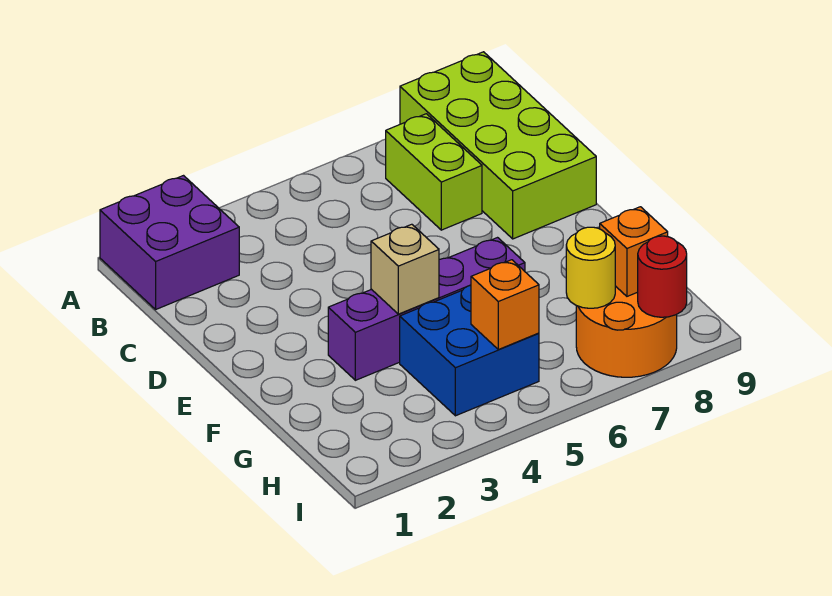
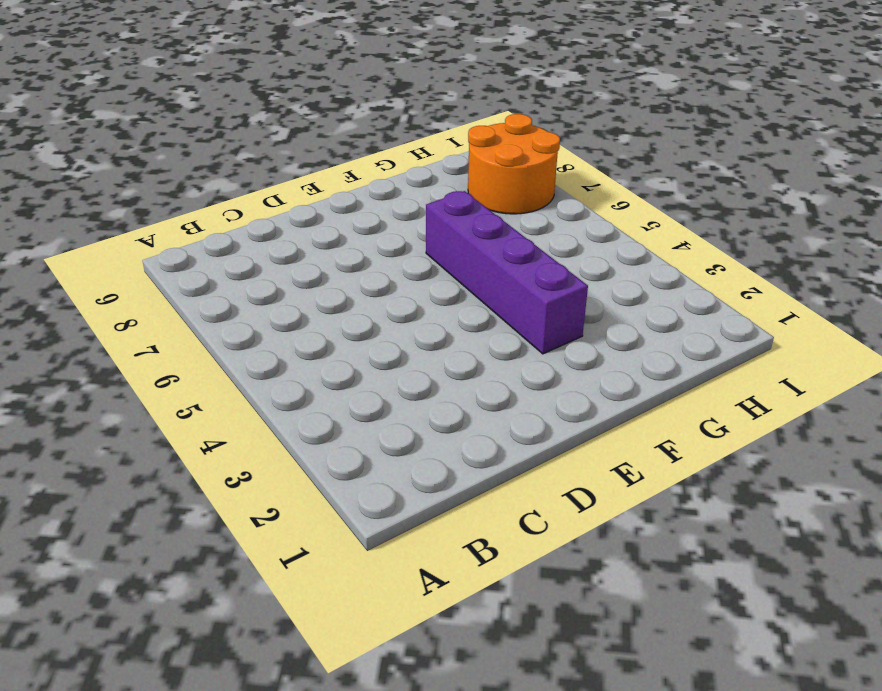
none -> purple 2x2 brick [100,176,239,309]
none -> lime 2x4 brick [400,52,596,239]

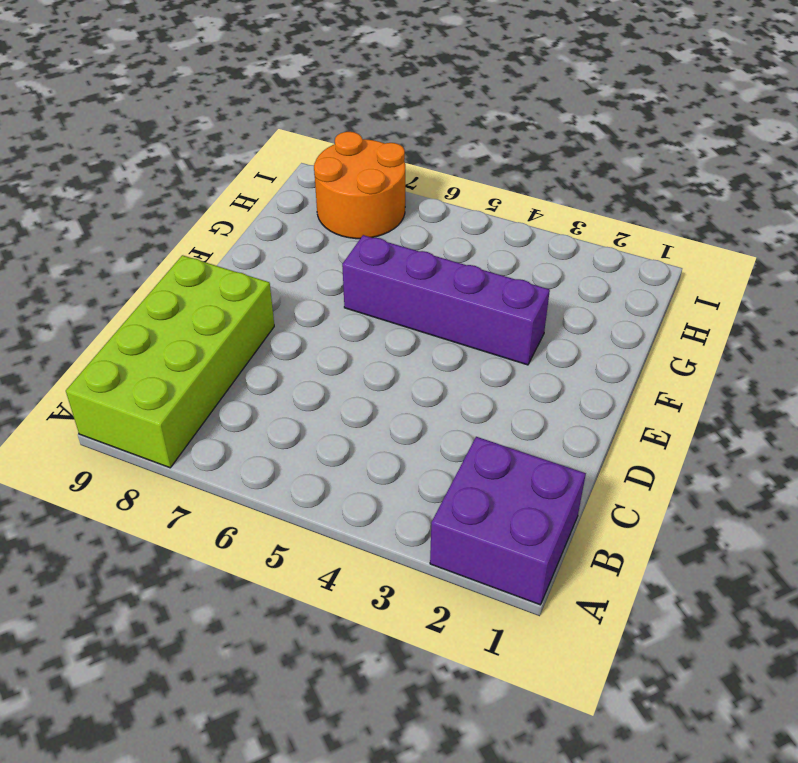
none -> lime 1x2 brick [386,114,482,230]
none -> blue 2x2 brick [400,285,539,416]

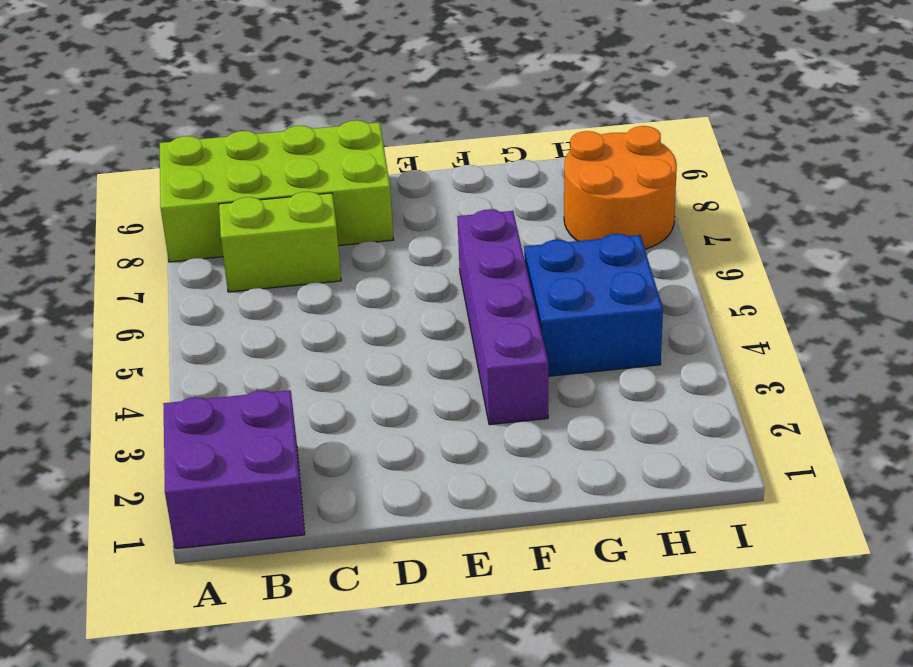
none -> tan 1x1 brick [371,224,439,314]
none -> orange 1x1 brick [471,260,539,349]

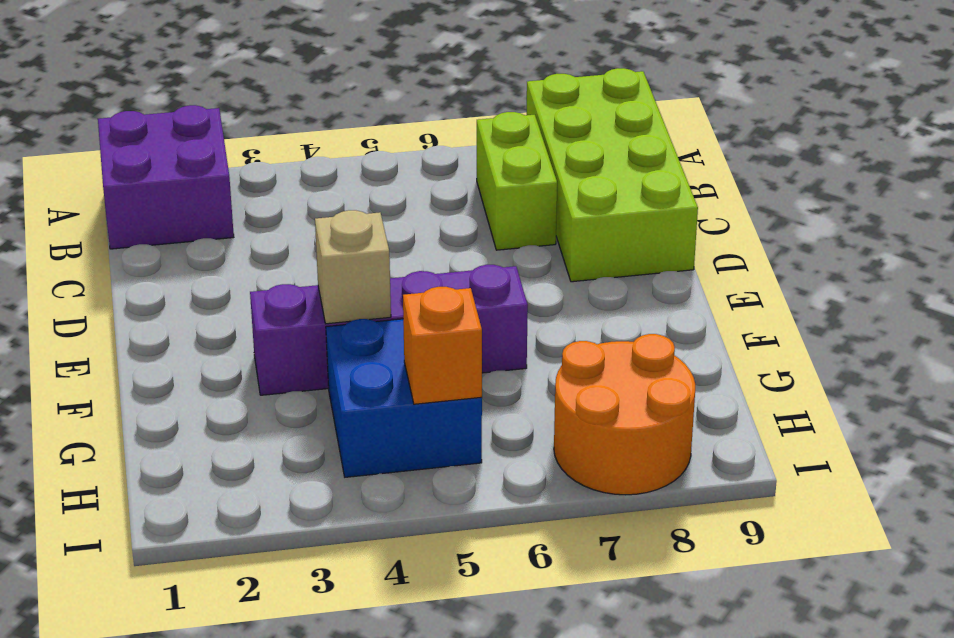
none -> yellow 1x1 round brick [566,227,615,308]
none -> orange 1x1 brick [600,207,668,296]

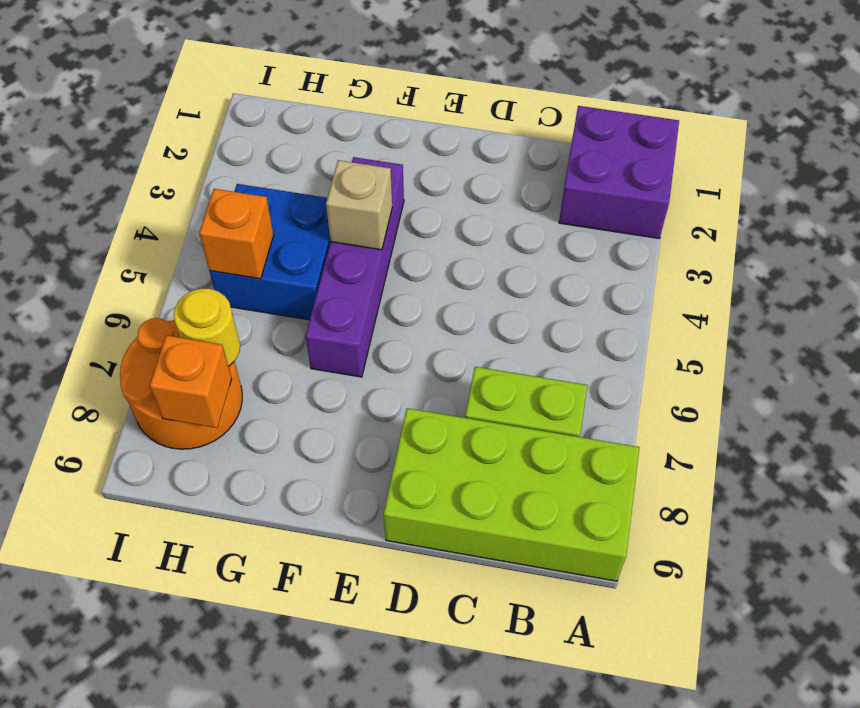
none -> red 1x1 round brick [638,236,687,317]

